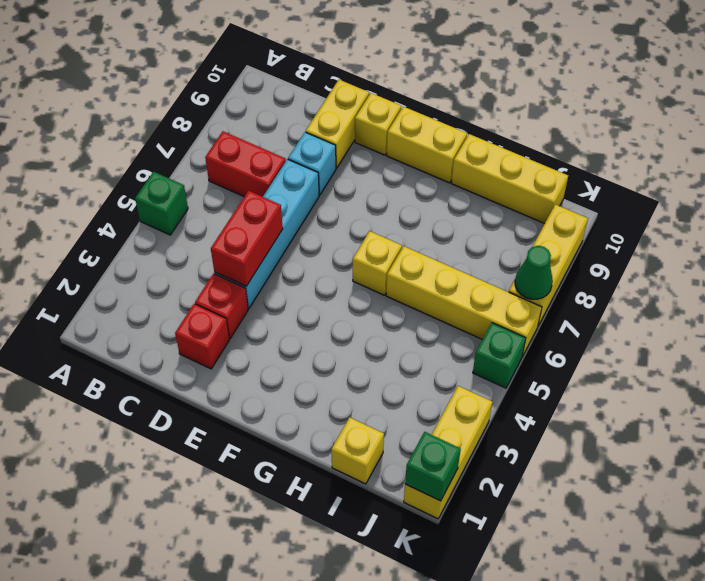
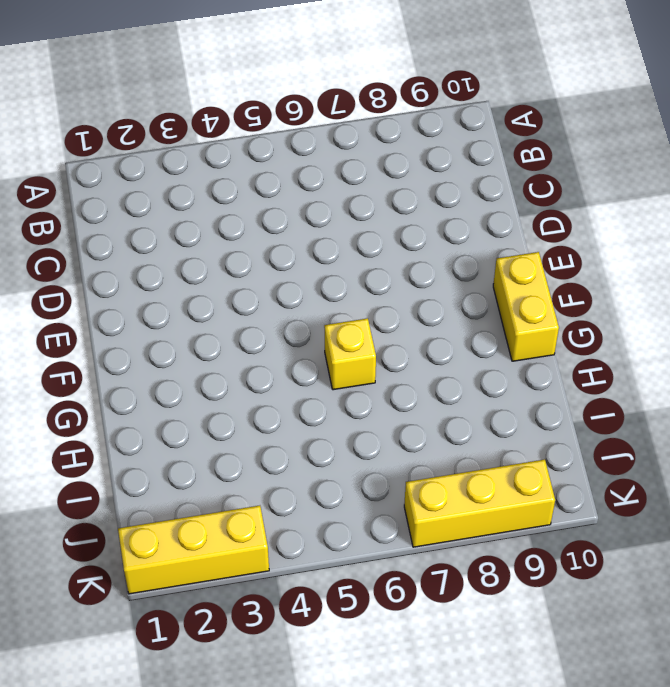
none -> green 1x1 brick [135,172,188,235]
none -> red 1x2 brick [205,131,286,197]
none -> red 1x1 brick [175,304,229,369]

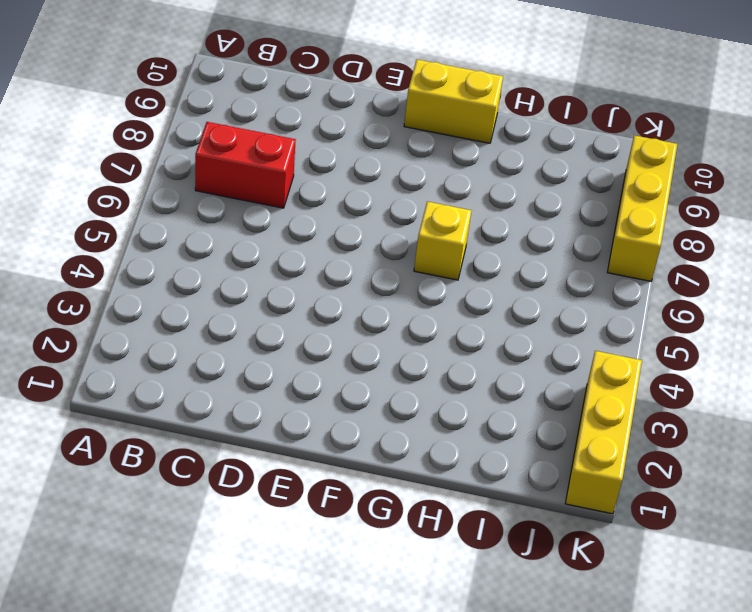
none -> green 1x1 brick [135,172,188,235]
none -> red 1x1 brick [175,304,229,369]
none -> red 1x1 brick [195,274,248,338]

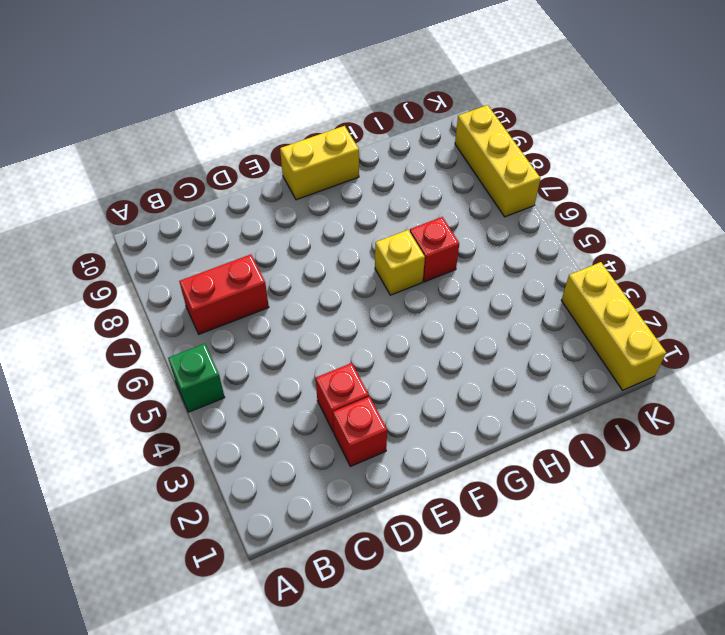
red 1x1 brick [410,217,459,282] -> yellow 1x4 brick [386,246,542,357]
none -> cyan 1x4 brick [214,159,319,308]
none -> cyan 1x1 brick [288,132,336,195]
none -> yellow 1x2 brick [306,80,369,168]

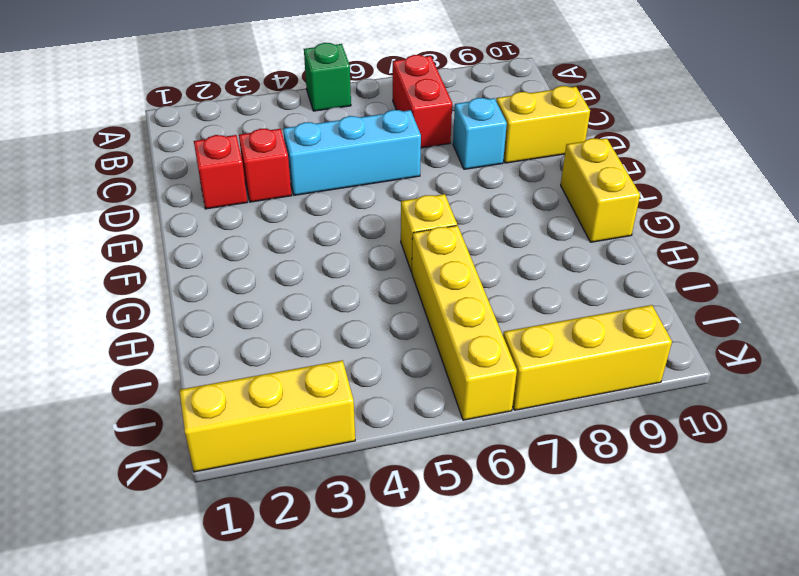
cyan 1x3 brick [283,110,421,195] -> cyan 1x4 brick [214,159,319,308]
none -> yellow 1x1 brick [355,93,402,155]
none -> yellow 1x3 brick [451,134,568,224]
none -> yellow 1x1 brick [331,417,384,484]

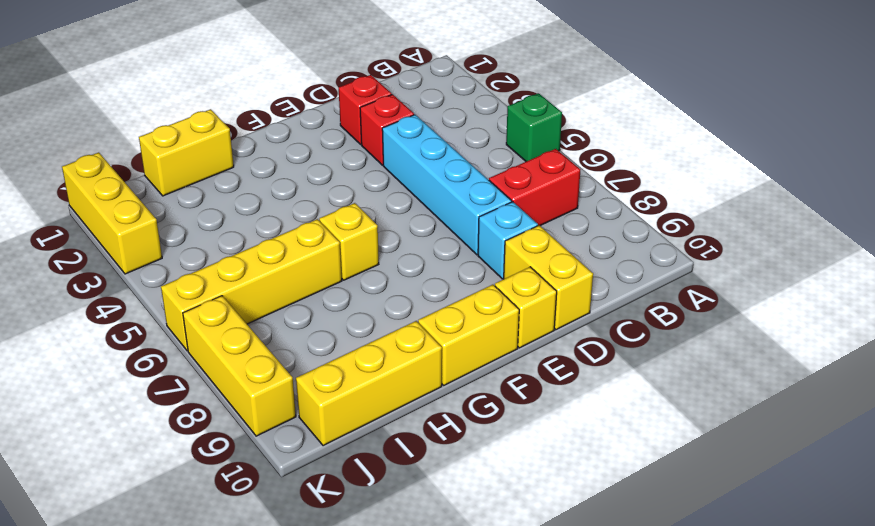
yellow 1x2 brick [139,109,234,196] -> yellow 1x1 brick [331,417,384,484]
none -> green 1x1 brick [473,323,526,388]
none -> red 1x2 brick [211,191,283,286]
none -> green 1x1 brick [405,432,461,501]

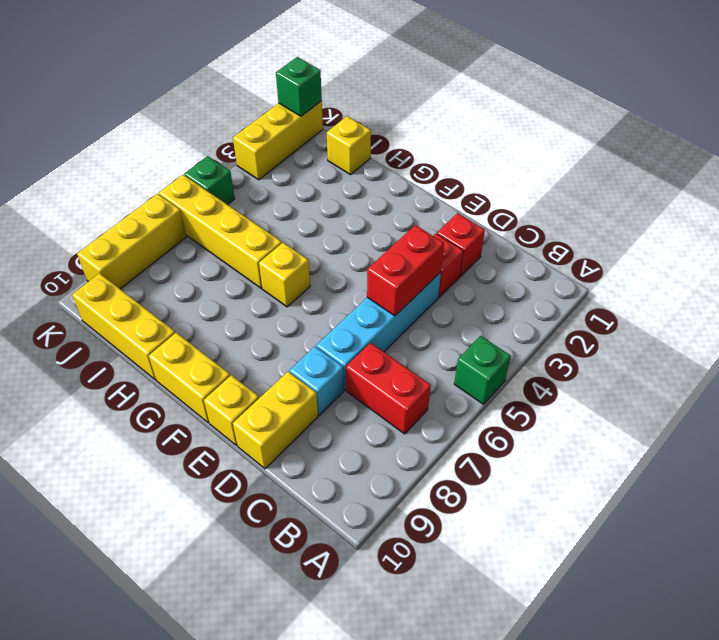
none -> green 1x1 cone [515,246,553,299]

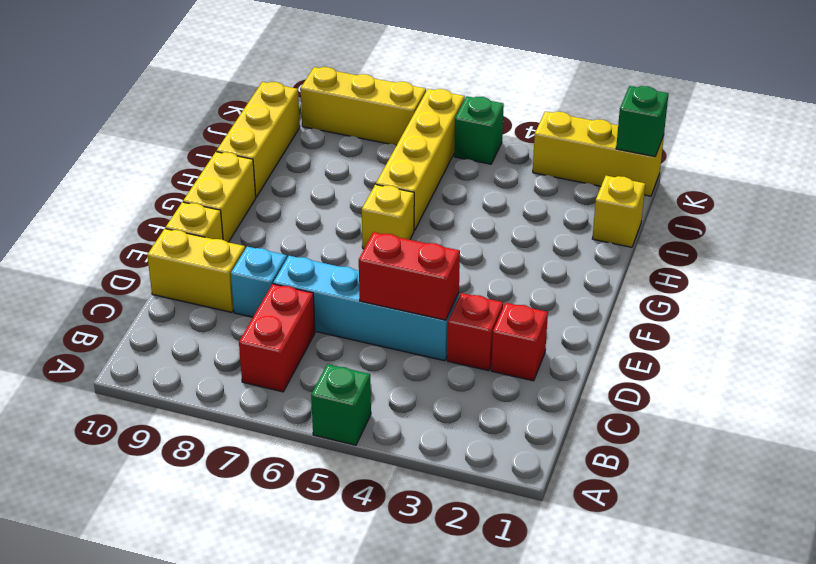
none -> green 1x1 cone [515,246,553,299]

